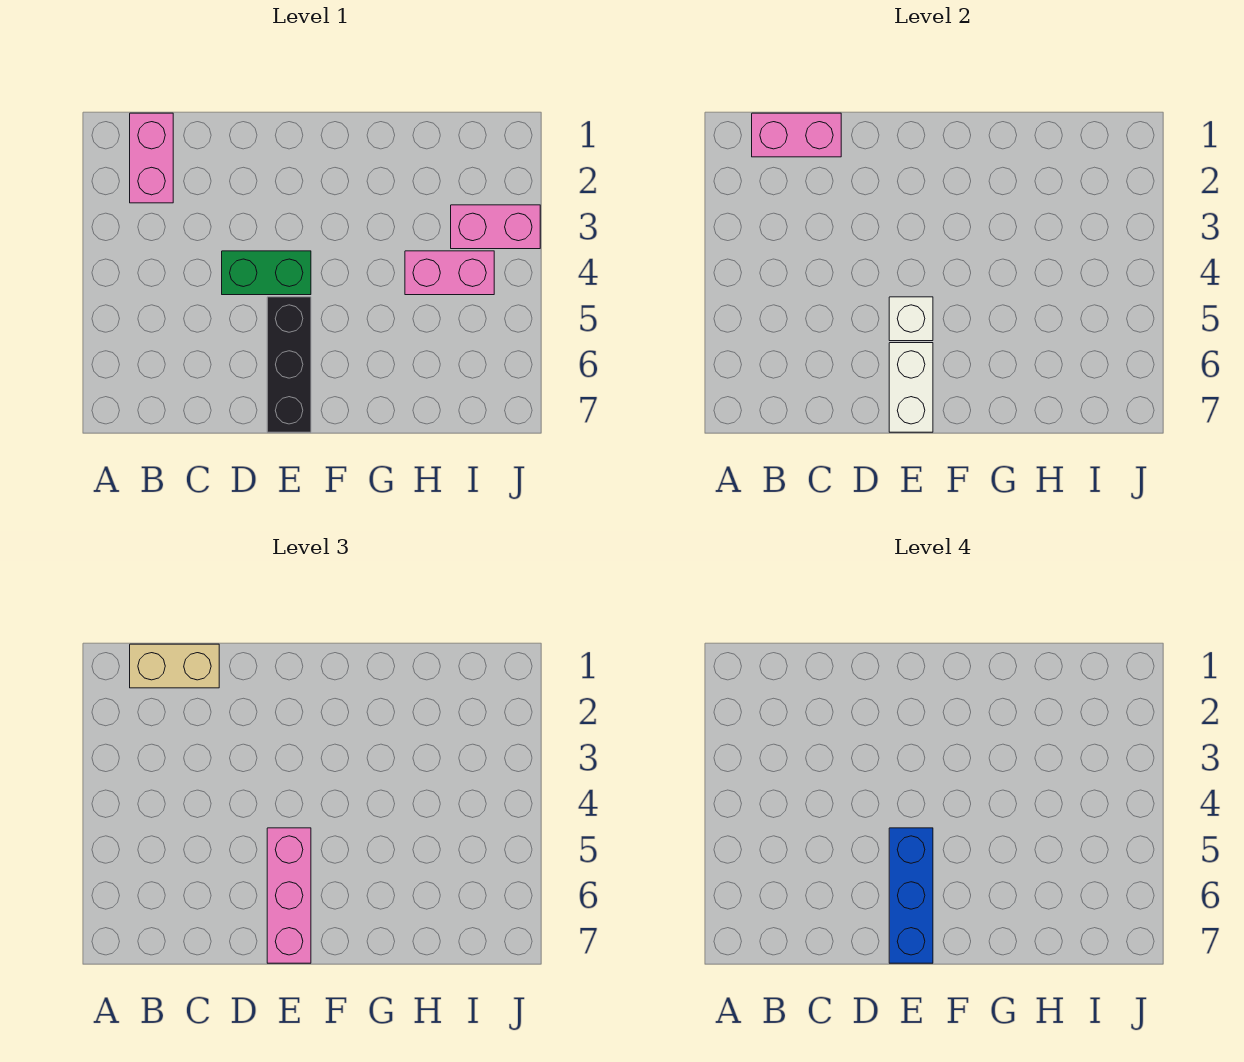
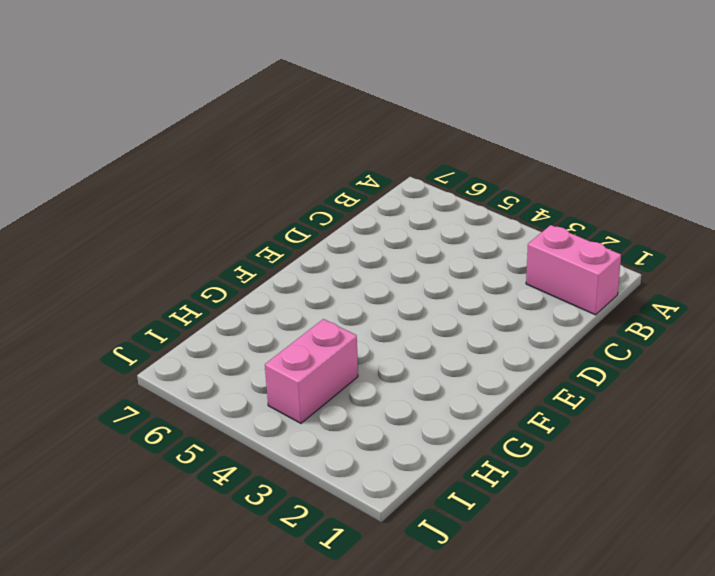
none -> green 1x2 brick [222,251,311,295]
none -> black 1x3 brick [267,297,311,432]

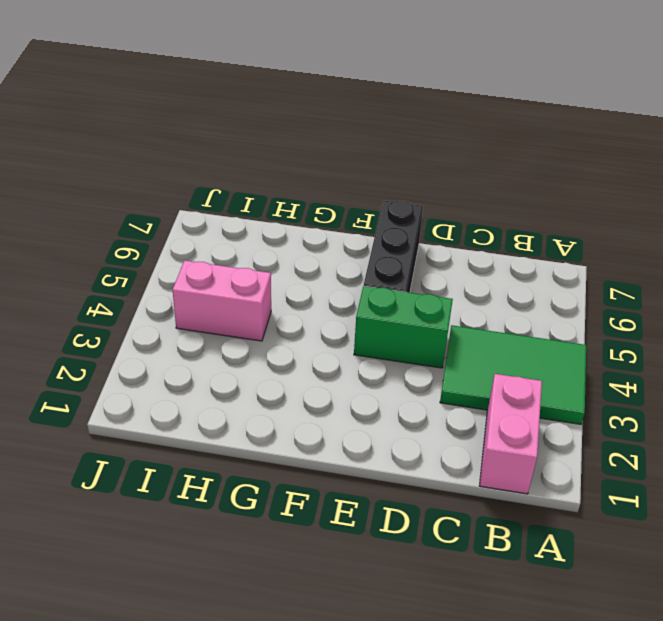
green 2x3 tile [440,325,586,424] -> none
none -> pink 1x2 brick [451,205,540,249]
none -> pink 1x2 brick [752,113,841,157]

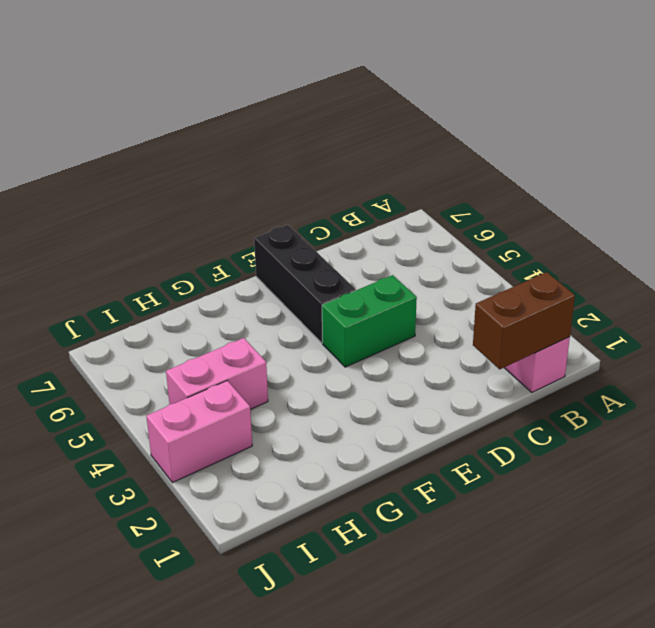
brown 1x2 brick [473,272,575,369] -> pink 1x2 brick [752,113,841,157]
none -> white 1x1 brick [889,297,933,341]
none -> white 1x2 brick [889,343,933,432]

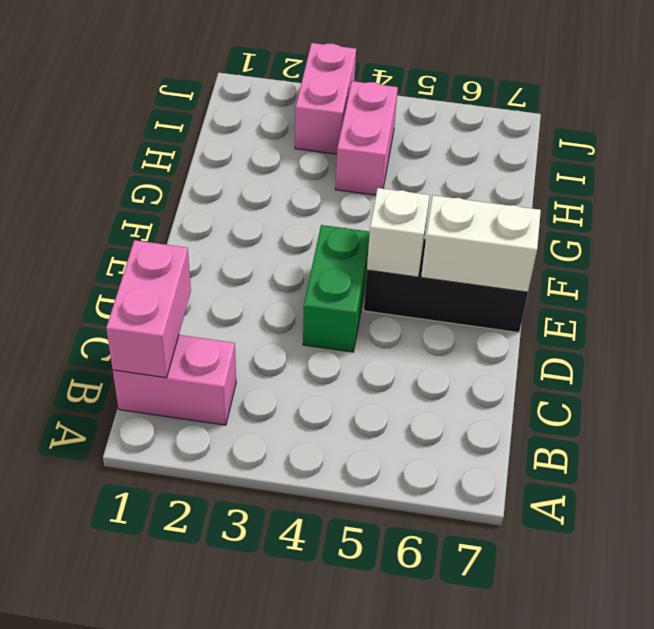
none -> tan 1x2 brick [130,644,219,688]
none -> pink 1x3 brick [267,828,311,963]

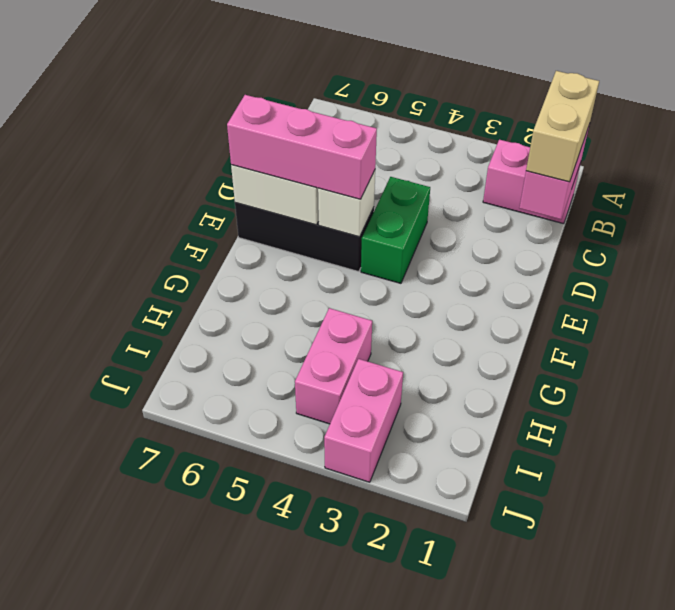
none -> blue 1x3 brick [889,828,933,963]

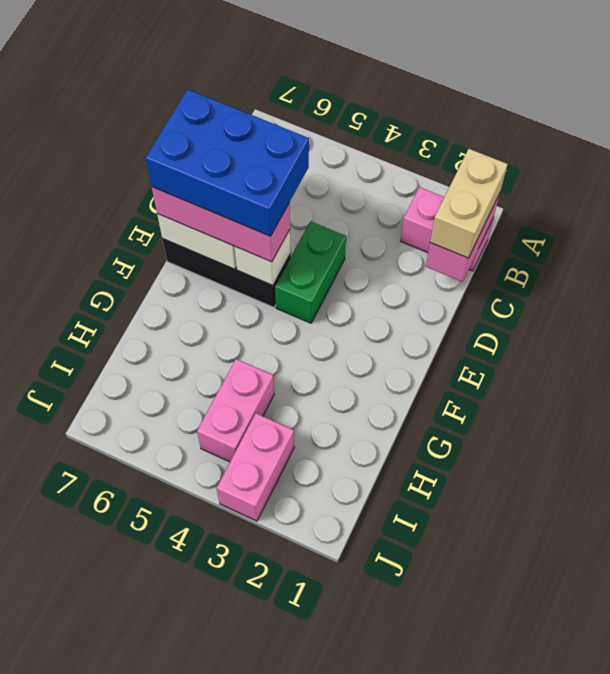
blue 2x3 brick [146,89,309,236] -> blue 1x3 brick [889,828,933,963]

